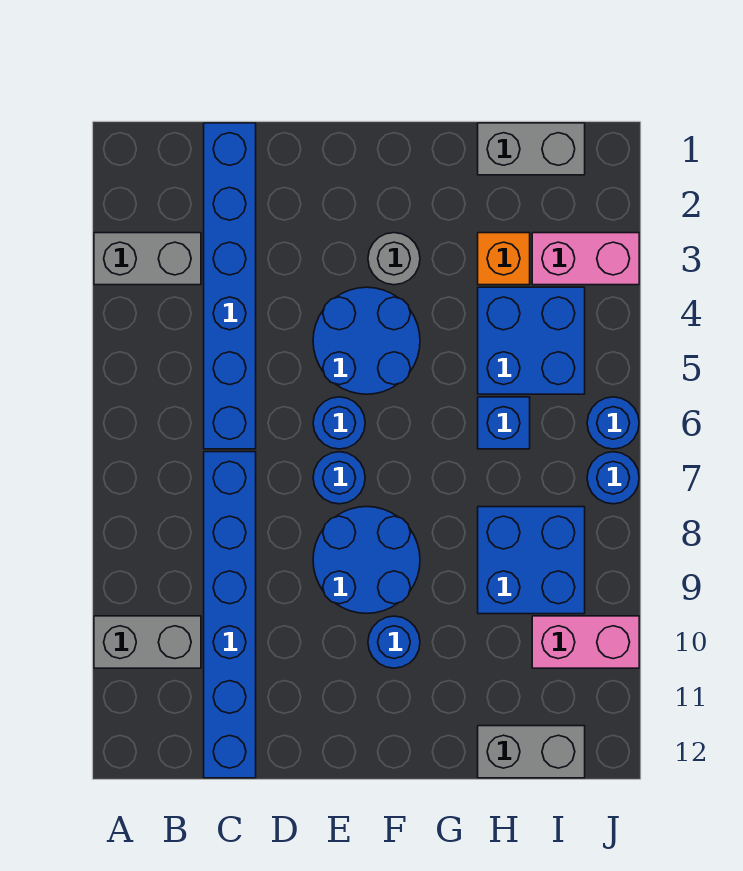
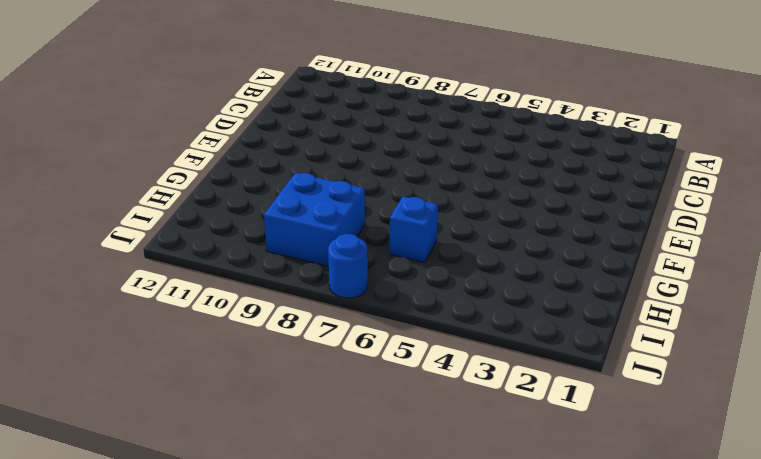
none -> grey 1x2 brick [94,233,201,285]
none -> grey 1x2 brick [94,616,201,668]
none -> blue 1x6 brick [204,123,256,449]

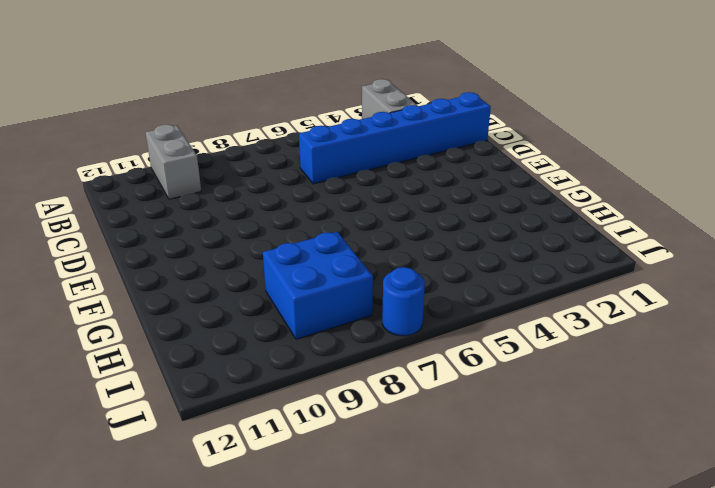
none -> blue 1x6 brick [204,452,256,778]
none -> blue 2x2 round brick [313,287,420,394]
none -> blue 1x1 round brick [313,397,365,449]

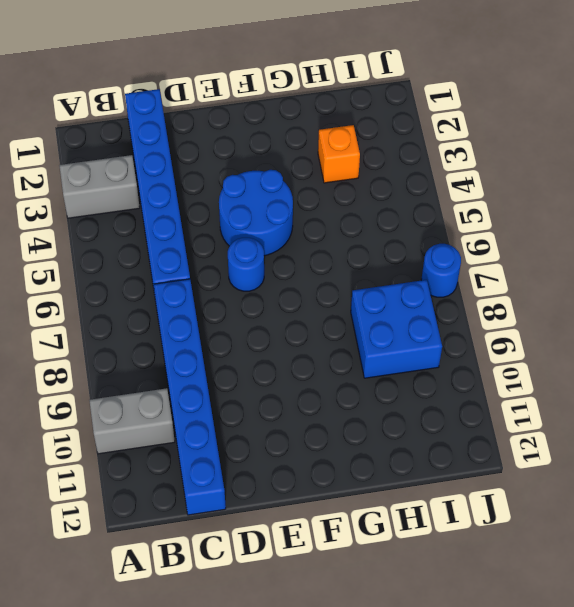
none -> blue 1x1 round brick [313,452,365,504]
none -> blue 2x2 round brick [313,507,420,613]
none -> grey 1x1 round brick [368,233,420,285]

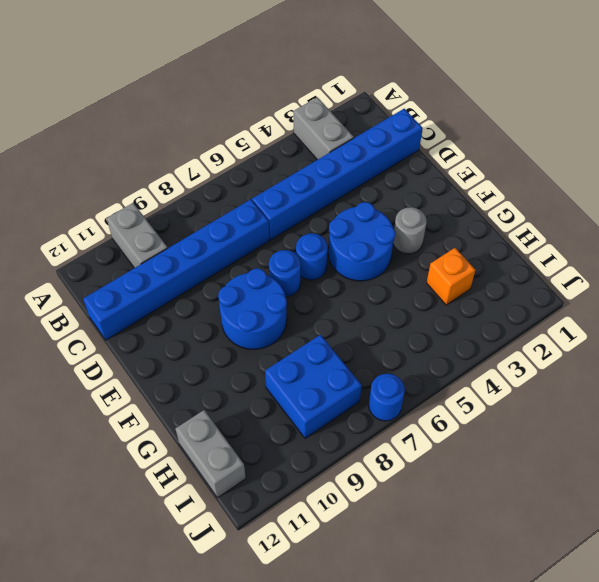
none -> blue 1x1 round brick [368,616,420,668]
none -> grey 1x2 brick [478,123,585,175]
none -> blue 2x2 brick [478,287,585,394]

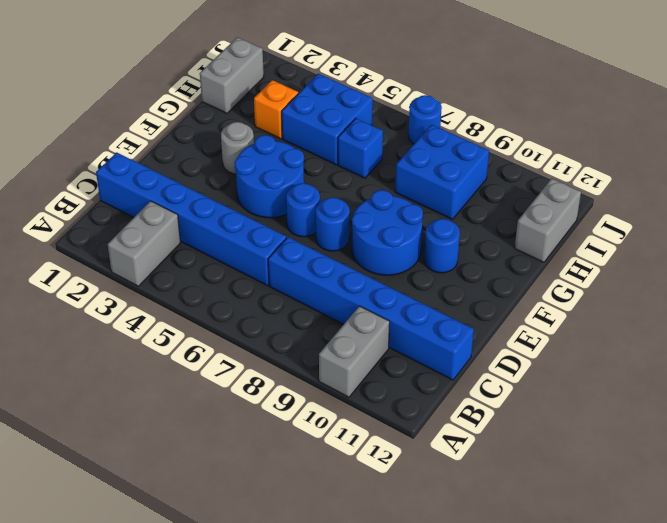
none -> pink 1x2 brick [532,233,639,285]
none -> pink 1x2 brick [532,616,639,668]
none -> blue 1x1 round brick [587,397,639,449]

